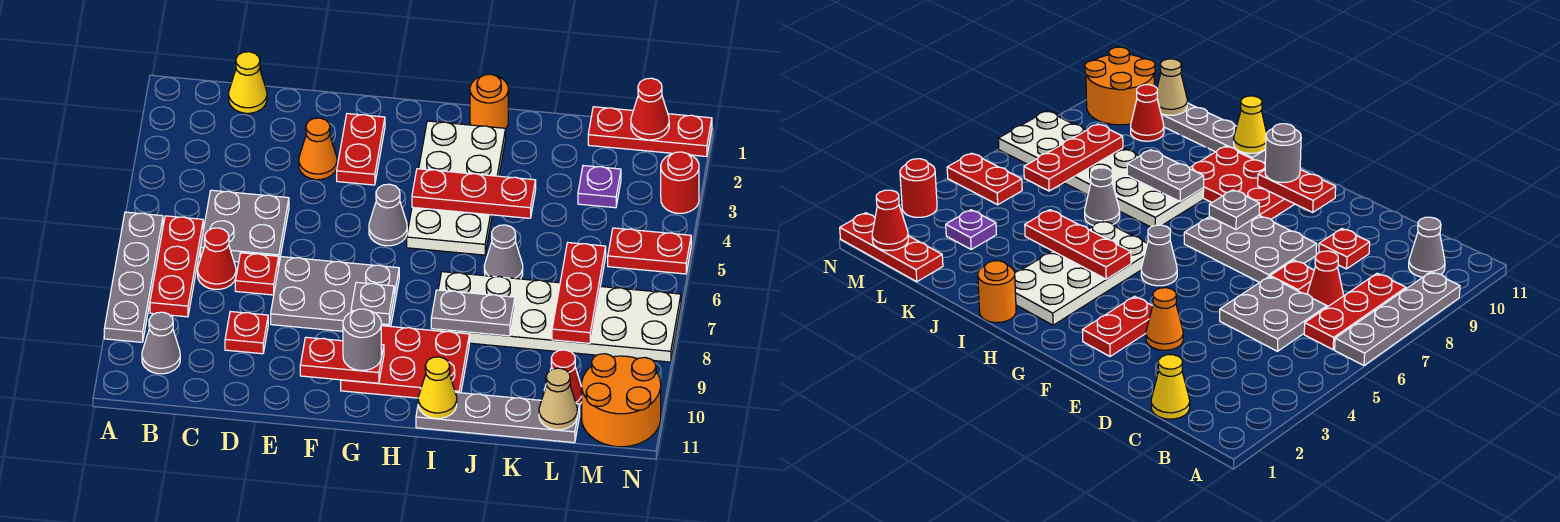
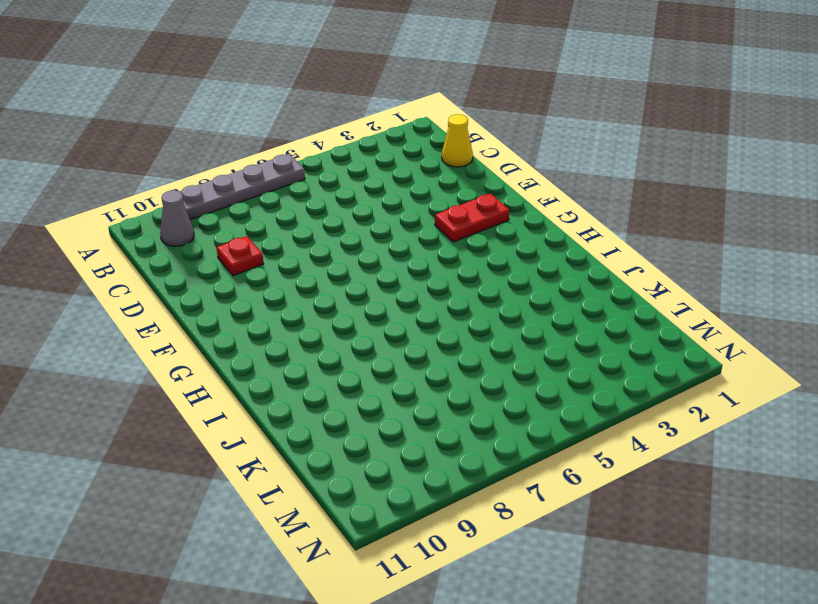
none -> red 1x3 plate [150,216,203,317]
none -> grey 2x2 plate [200,190,289,262]
none -> red 1x1 cone [198,228,236,289]
none -> red 1x1 plate [235,253,279,295]

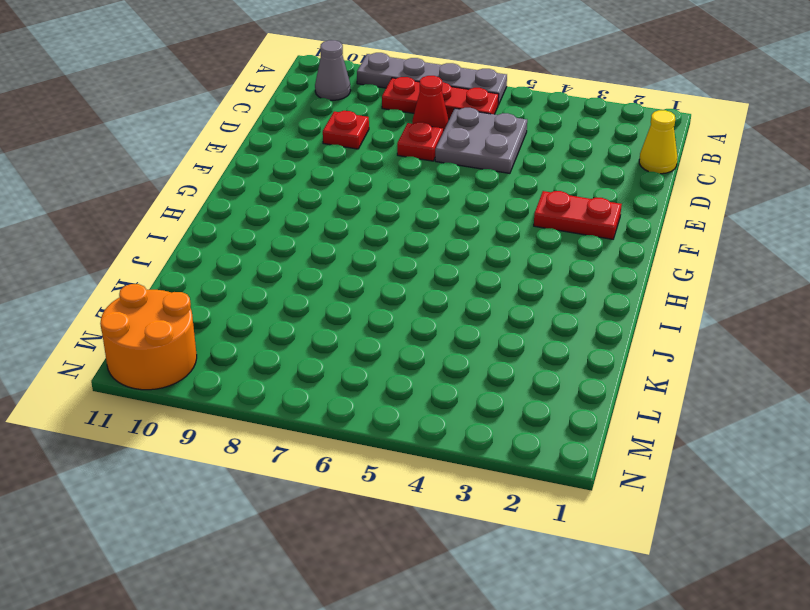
none -> orange 1x1 cone [299,118,337,180]
none -> grey 2x3 plate [271,257,399,331]
none -> grey 1x1 cone [369,184,407,246]
none -> red 2x3 plate [341,326,469,398]

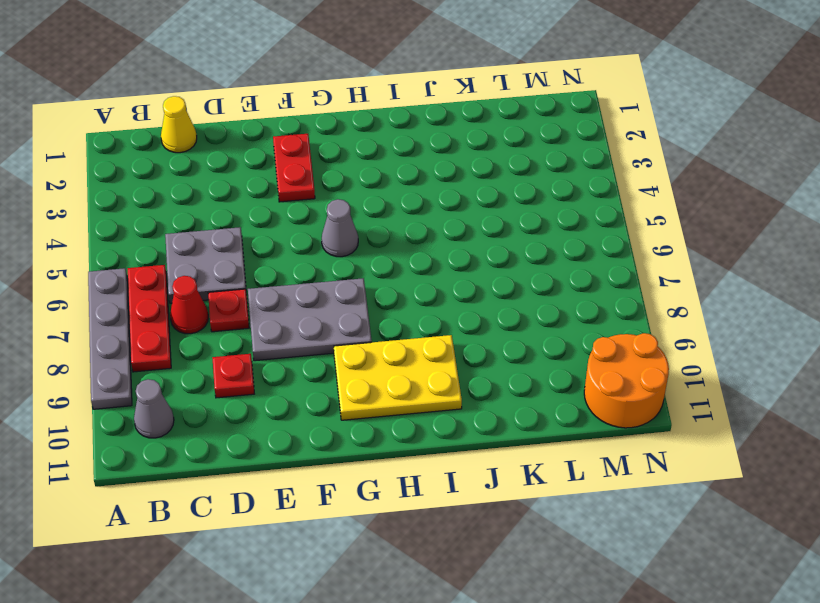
yellow 2x3 plate [334,335,462,420] -> red 2x3 plate [341,326,469,398]
none -> orange 1x1 cone [299,118,337,180]
none -> white 2x4 plate [407,121,506,255]
none -> orange 1x1 round brick [470,74,508,128]
none -> white 2x6 plate [431,272,681,362]

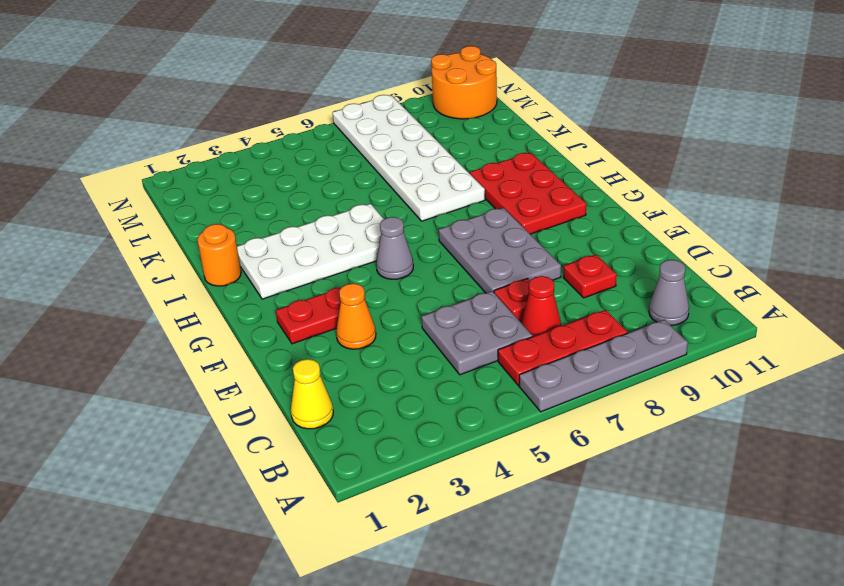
none -> grey 1x4 plate [416,392,580,443]
none -> grey 1x1 cone [484,225,523,279]
none -> red 1x3 plate [588,107,712,157]
none -> purple 1x1 plate [578,166,621,208]

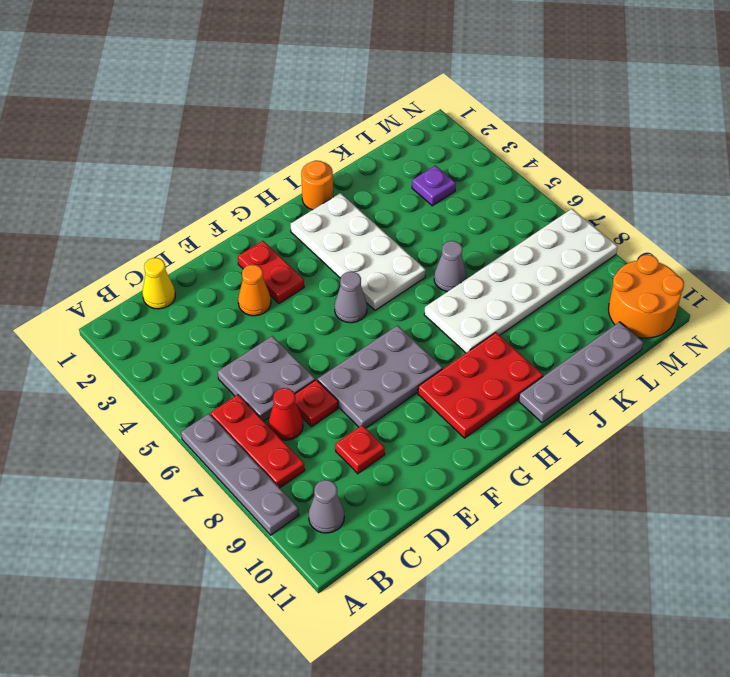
none -> red 1x3 plate [588,107,712,157]
none -> red 1x1 cone [544,350,582,404]
none -> red 1x2 plate [608,228,691,274]
none -> red 1x1 round brick [661,152,699,213]

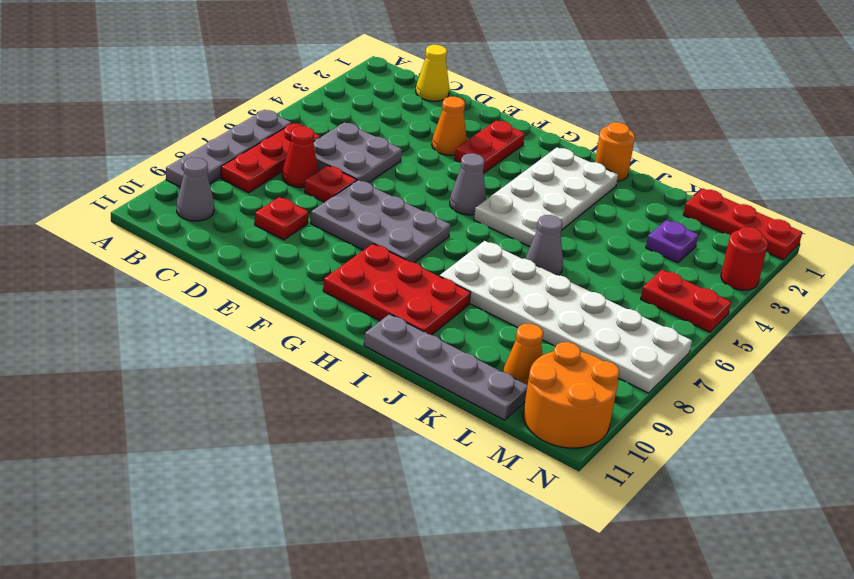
orange 1x1 cone [503,324,543,385] -> red 1x1 cone [544,350,582,404]
none -> red 1x2 plate [300,337,384,383]
none -> grey 1x1 plate [351,282,394,325]
none -> red 1x3 plate [412,169,536,218]
none -> grey 1x2 plate [431,290,515,336]

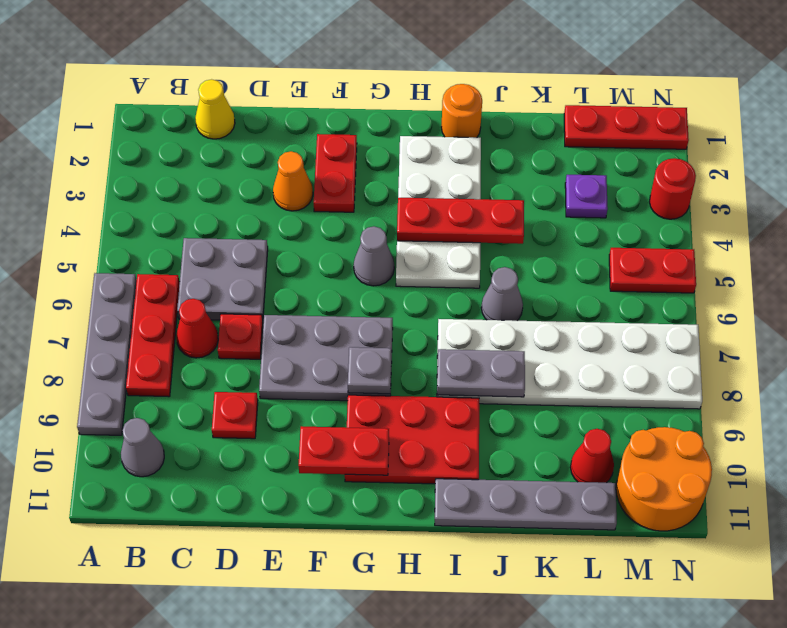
none -> yellow 1x1 cone [418,357,457,418]
none -> red 1x3 plate [552,243,606,343]
none -> tan 1x1 cone [539,368,577,430]
none -> red 1x1 cone [631,78,669,140]

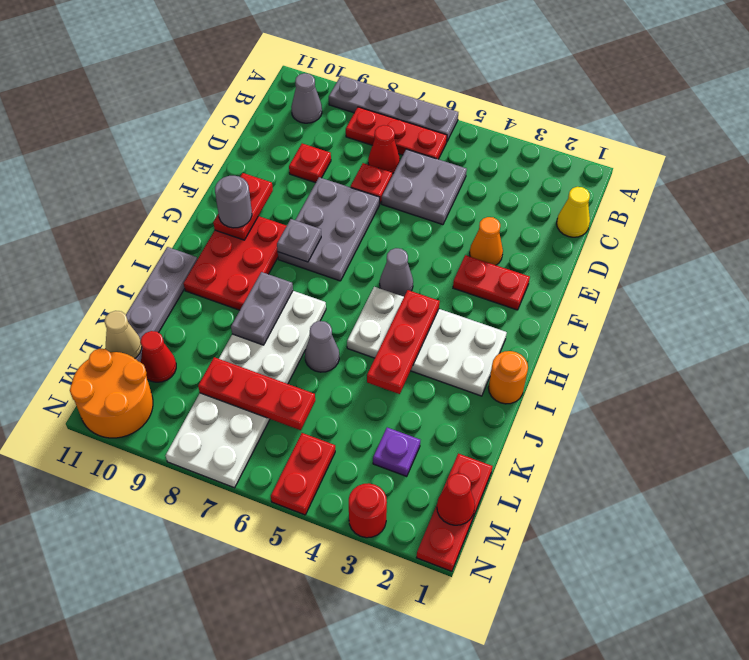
none -> yellow 1x1 cone [418,357,457,418]

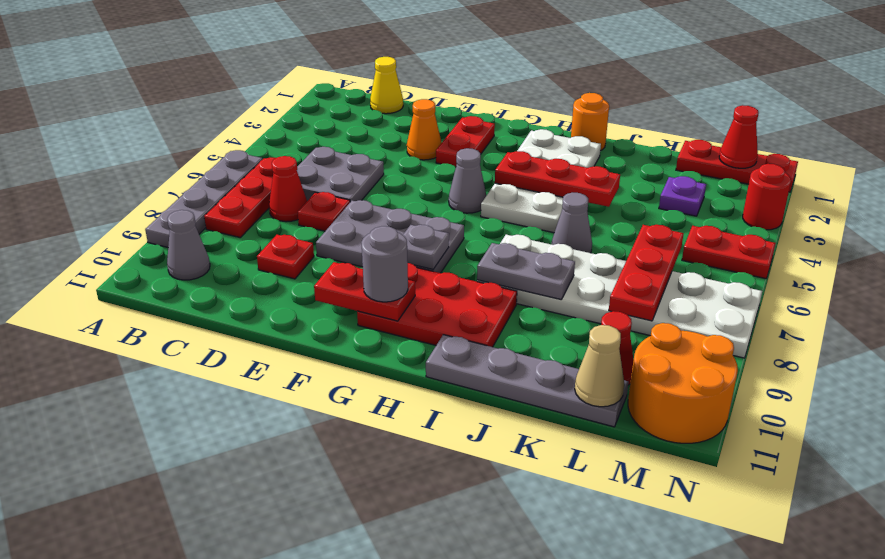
none -> yellow 1x1 cone [418,357,457,418]

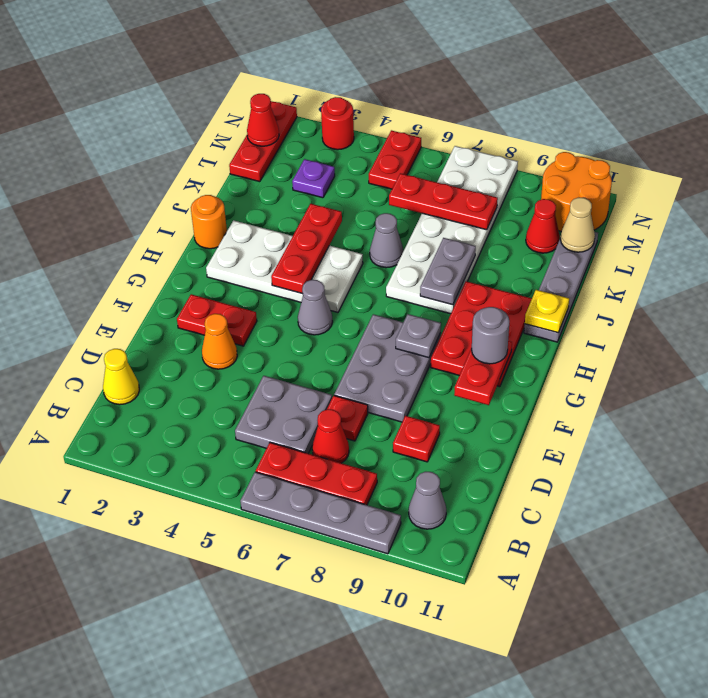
yellow 1x1 plate [525,290,569,333] -> yellow 1x1 cone [418,357,457,418]

